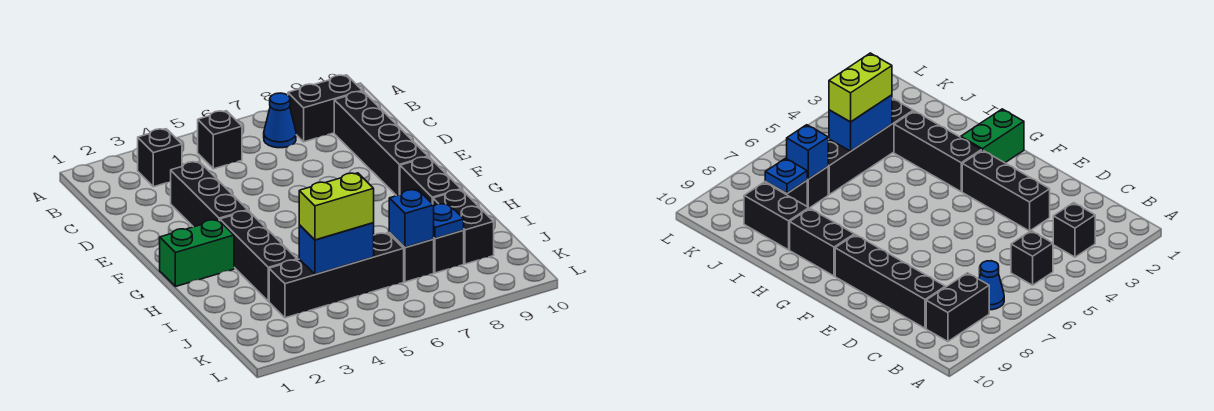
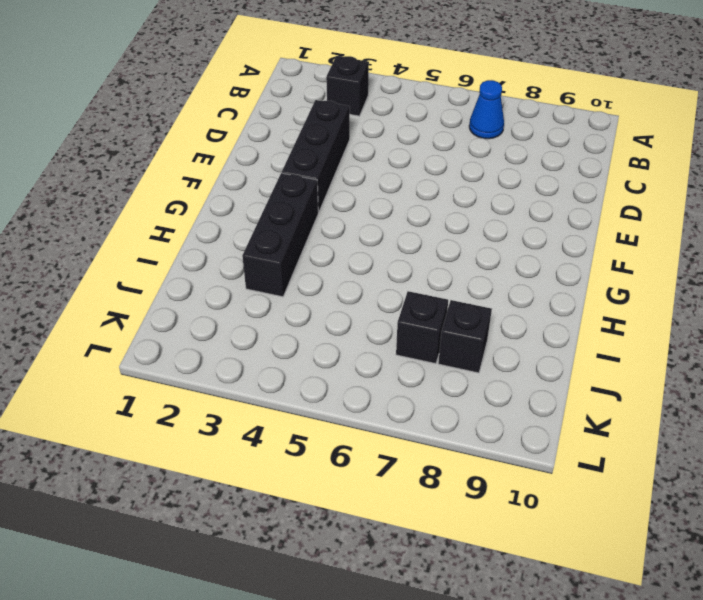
none -> black 1x1 brick [198,111,242,169]
none -> black 1x2 brick [288,75,362,142]
none -> black 1x4 brick [334,91,428,196]

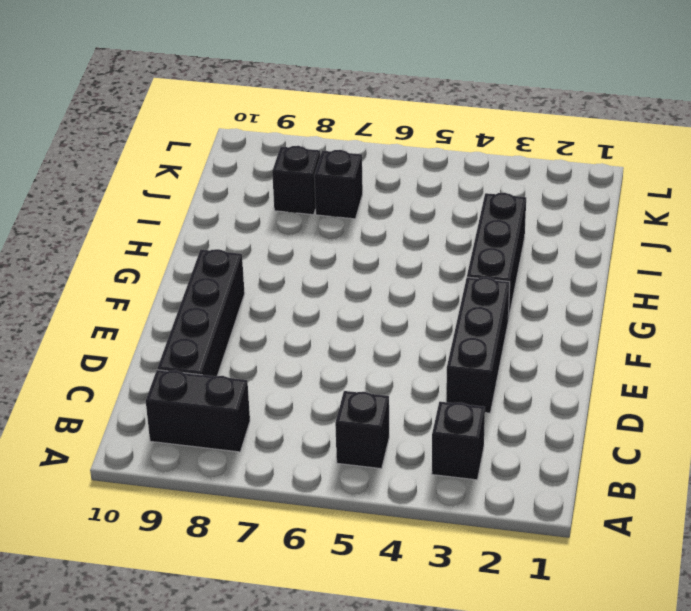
none -> blue 1x1 cone [264,93,296,148]
none -> green 1x2 brick [160,220,234,287]
none -> black 1x2 brick [400,157,461,204]

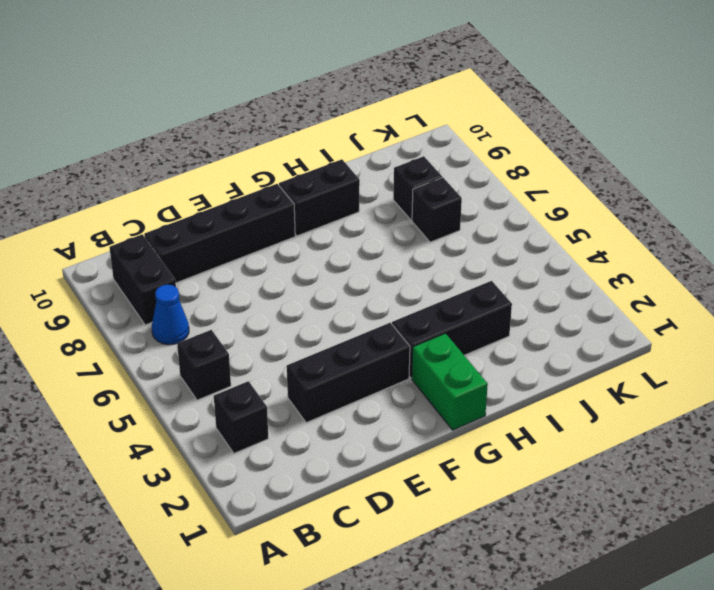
none -> black 1x2 brick [433,190,494,264]
none -> black 1x4 brick [269,233,404,318]
none -> blue 1x2 brick [299,223,374,274]

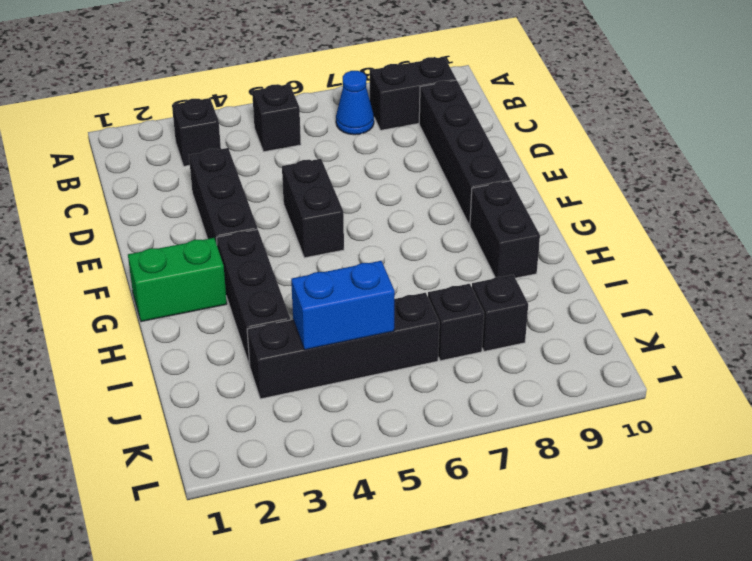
black 1x2 brick [282,159,344,258] -> black 1x2 brick moved to [433,190,494,264]
none -> blue 1x1 brick [389,190,434,248]
none -> blue 1x1 plate [434,204,464,239]
none -> lime 1x2 brick [299,173,374,240]

